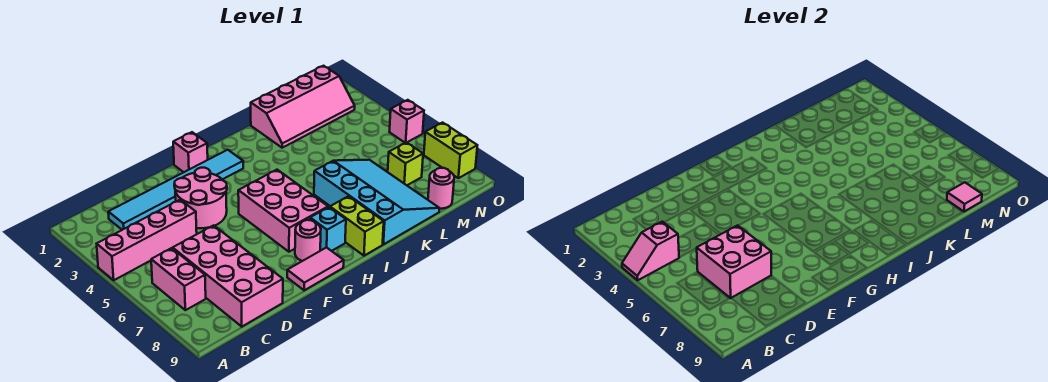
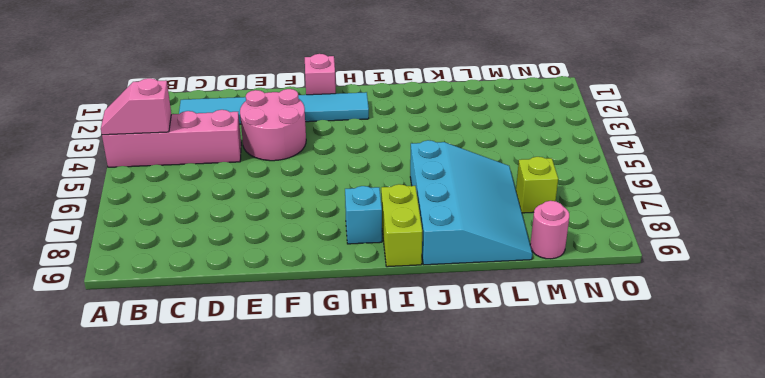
none -> pink 1x2 brick [151,248,206,310]
none -> pink 2x4 brick [173,225,283,327]
none -> pink 1x2 tile [287,247,344,290]

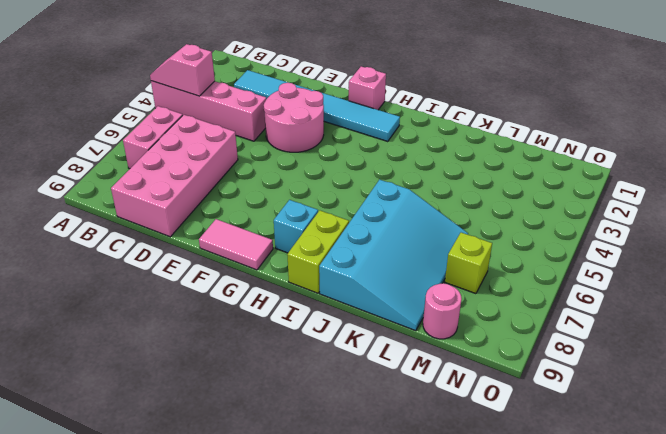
none -> pink 2x3 brick [238,170,328,252]
none -> pink 1x1 round brick [295,220,321,261]
none -> pink 2x4 slope [251,66,355,148]

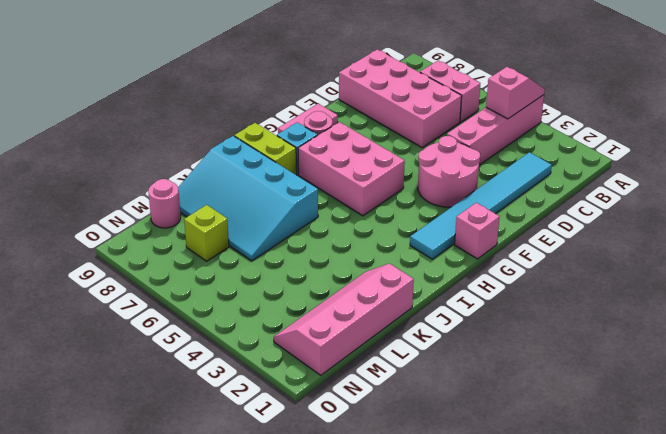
none -> pink 1x1 brick [389,100,424,143]
none -> lime 1x2 brick [424,123,477,178]
none -> pink 2x2 brick [697,225,771,298]

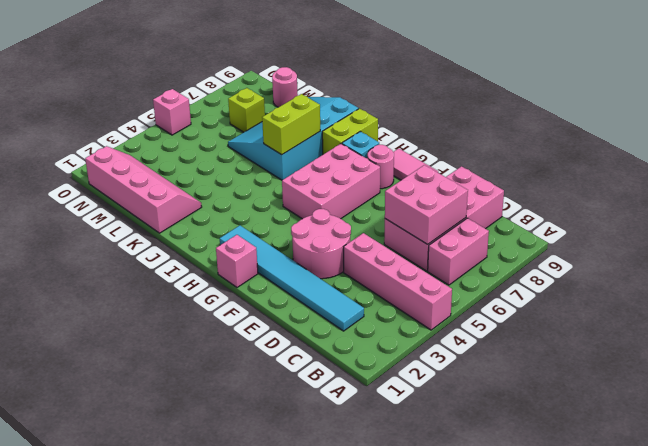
lime 1x2 brick [262,94,320,155] -> lime 1x2 brick moved to [424,123,477,178]
none -> pink 1x2 slope [622,222,679,280]
none -> pink 1x1 tile [947,182,982,212]

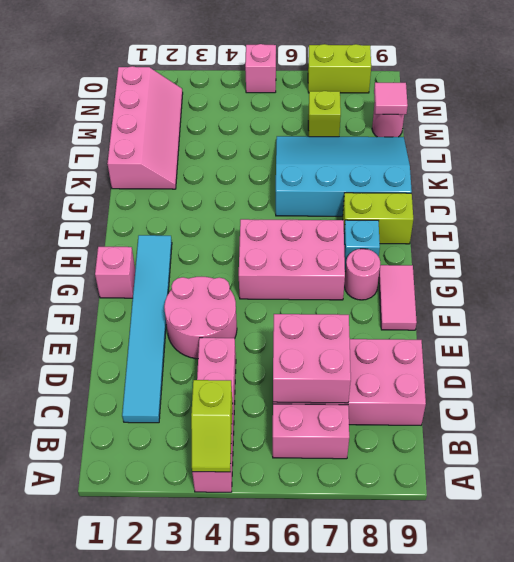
lime 1x2 slope [191,380,233,472] -> pink 1x2 slope [622,222,679,280]

